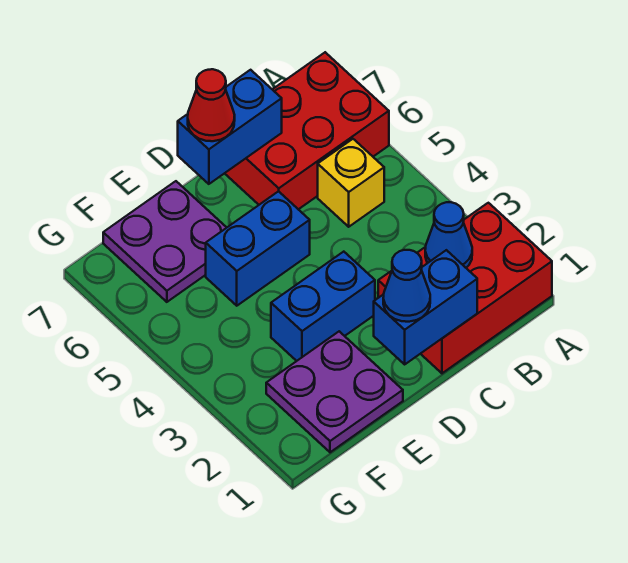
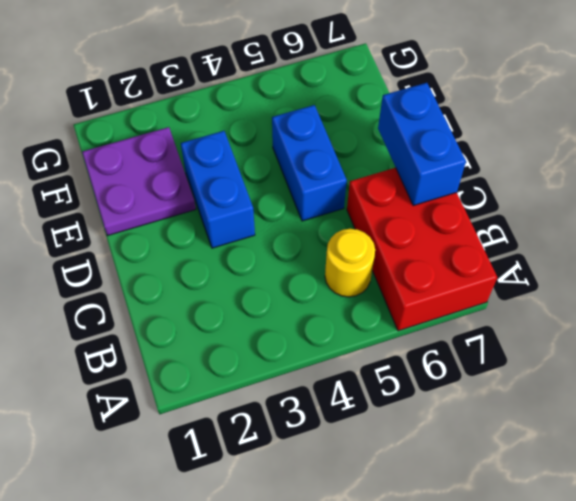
yellow 1x1 round brick [325,229,375,297] -> yellow 1x1 brick [318,139,384,227]
none -> red 2x3 brick [378,203,552,373]
none -> purple 2x2 plate [103,181,227,302]
none -> blue 1x1 cone [425,202,472,268]

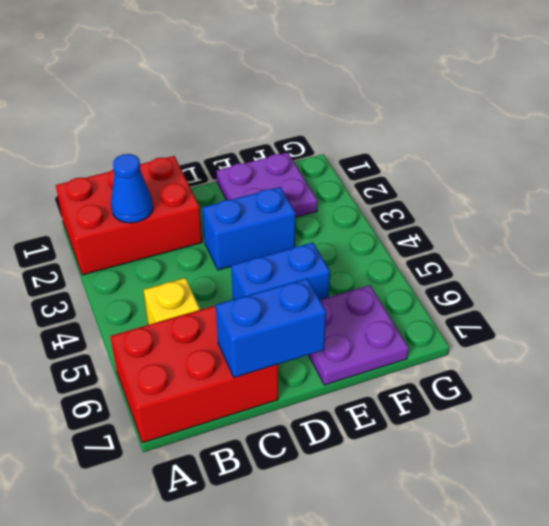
none -> blue 1x2 brick [374,250,477,364]
none -> blue 1x1 cone [383,250,430,322]
none -> red 1x1 cone [188,69,235,141]

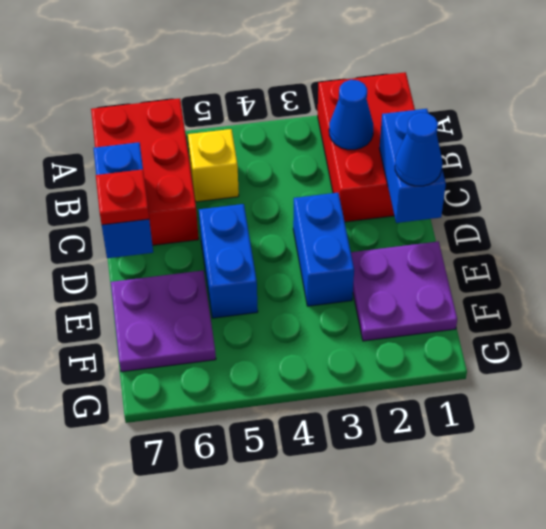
red 1x1 plate [96,169,149,225] -> red 1x1 cone [188,69,235,141]

